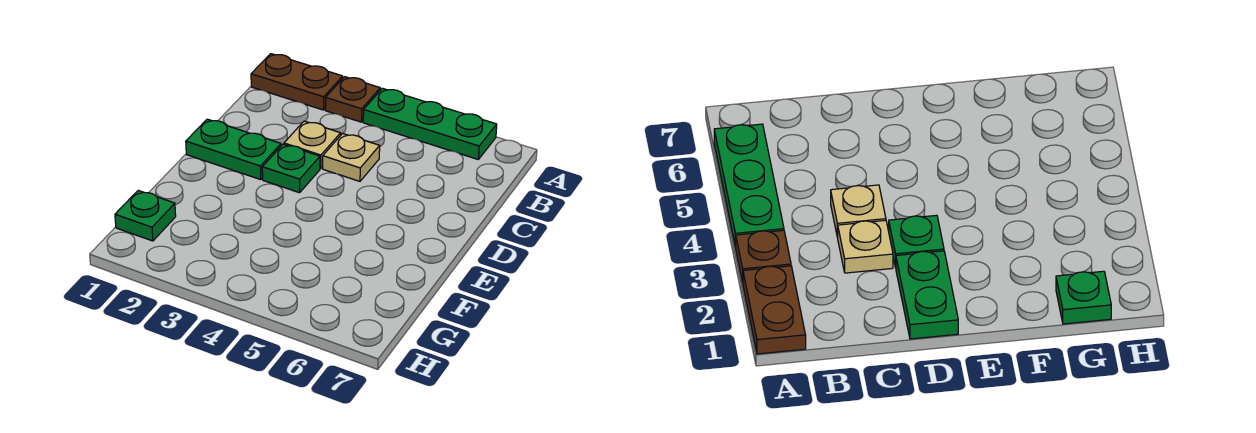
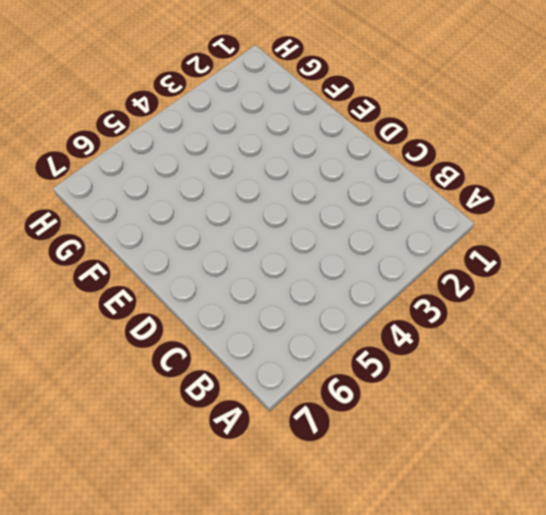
none -> brown 1x2 plate [251,54,343,110]
none -> brown 1x1 plate [325,77,380,122]

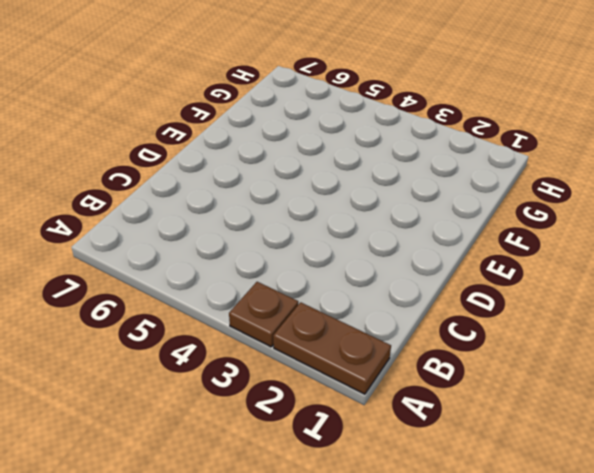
none -> green 1x3 plate [363,88,497,159]
none -> tan 1x1 plate [284,121,341,169]

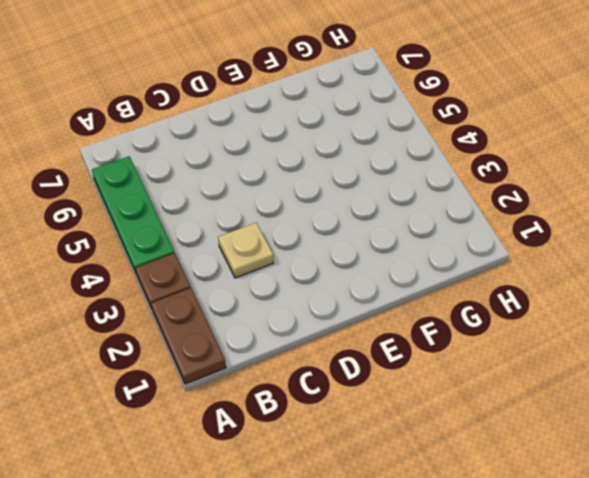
none -> tan 1x1 plate [323,133,380,181]
none -> green 1x2 plate [186,119,281,179]

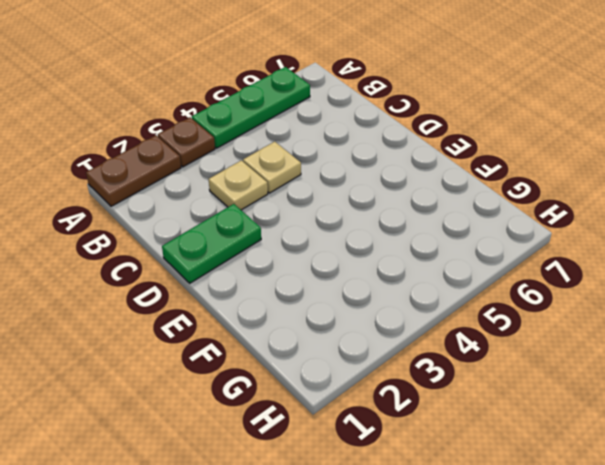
none -> green 1x1 plate [262,144,320,193]
none -> green 1x1 plate [115,190,176,241]

